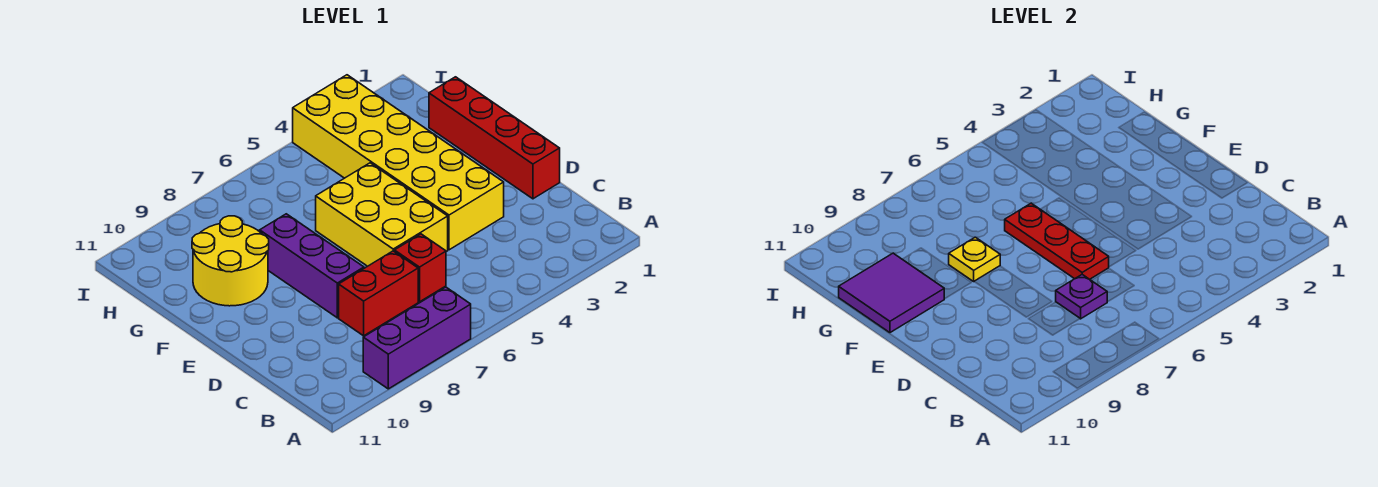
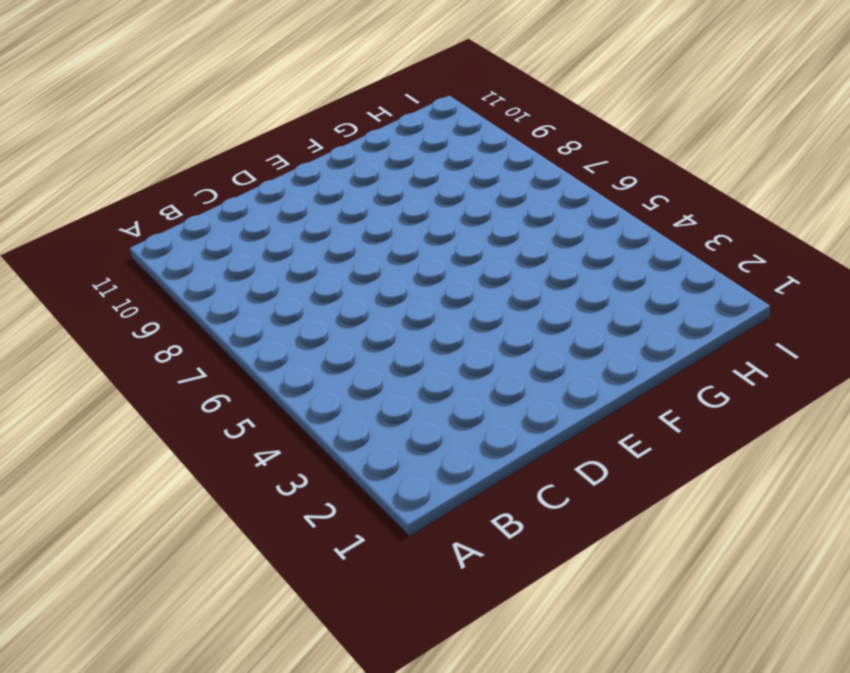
none -> purple 1x3 brick [363,287,471,389]
none -> red 1x1 brick [394,234,446,302]
none -> red 1x2 brick [339,251,418,336]

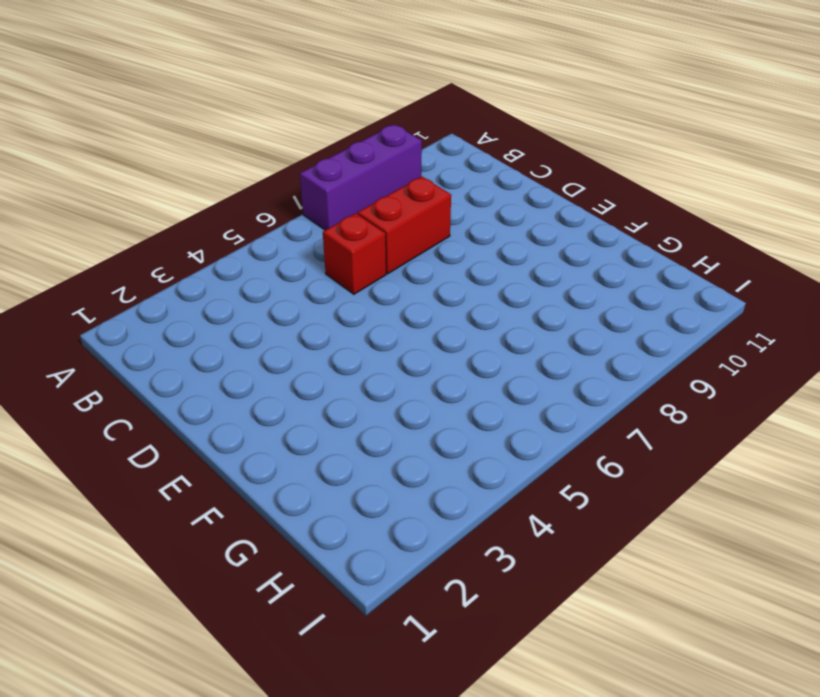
none -> red 1x4 brick [429,77,560,199]
none -> yellow 2x6 brick [293,75,504,250]
none -> yellow 2x3 brick [316,163,448,266]

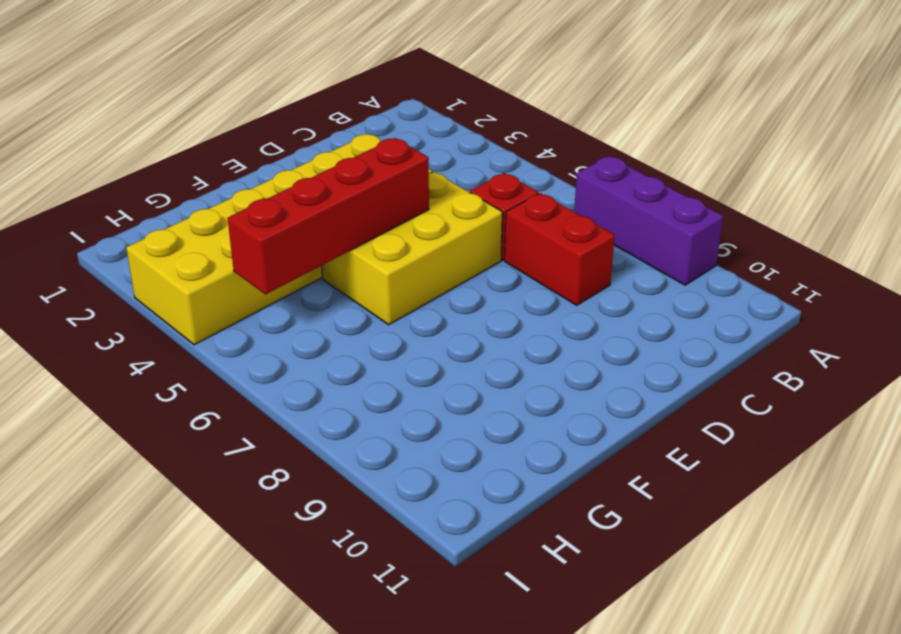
red 1x4 brick [228,138,429,294] -> red 1x4 brick moved to [429,77,560,199]
none -> purple 1x3 brick [260,214,364,318]
none -> yellow 2x2 round brick [192,216,269,306]
none -> purple 1x1 plate [1056,275,1107,319]

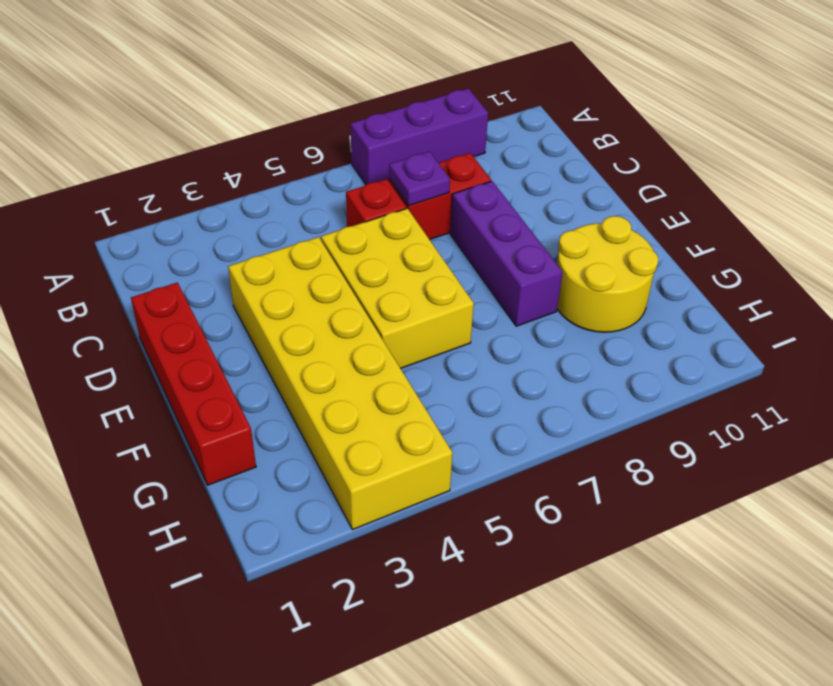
none -> red 1x3 plate [1005,203,1109,279]
none -> yellow 1x1 plate [949,237,1000,281]
none -> purple 2x2 tile [839,253,944,333]

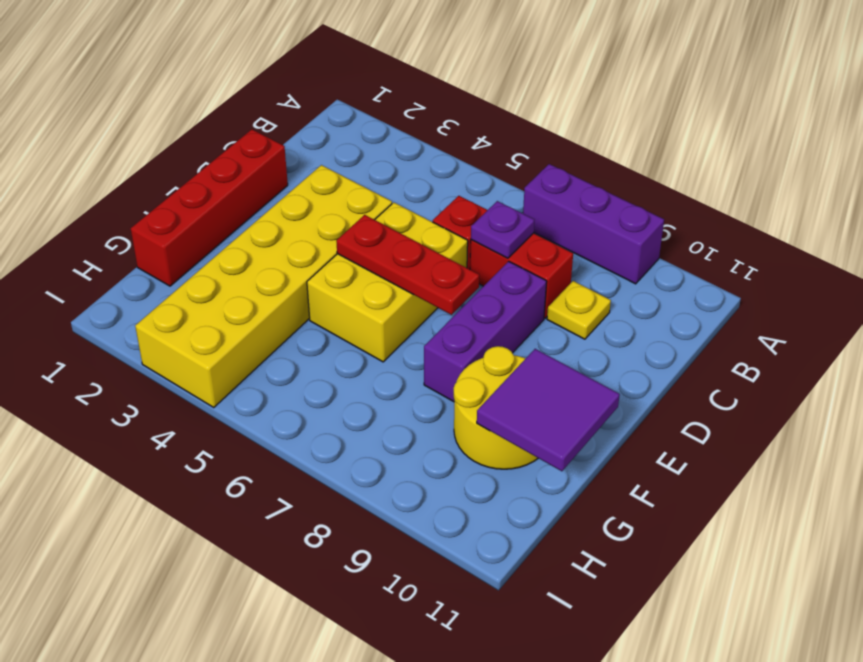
yellow 1x1 plate [547,281,611,339] -> yellow 1x1 plate moved to [949,237,1000,281]
red 1x3 plate [336,215,479,315] -> red 1x3 plate turned to [1005,203,1109,279]

